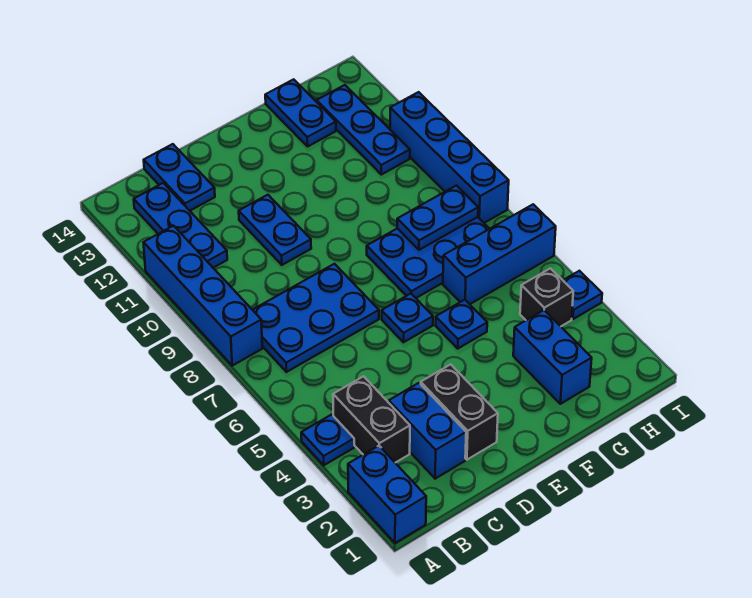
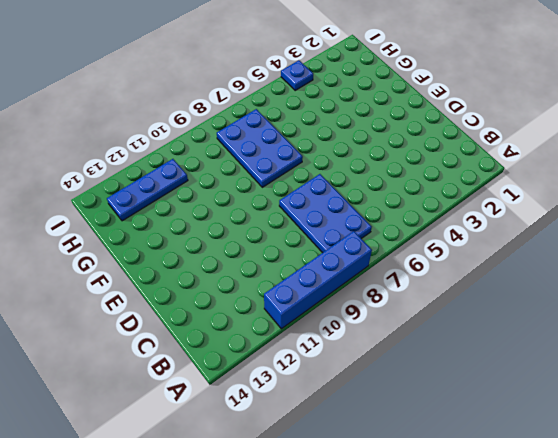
none -> blue 1x2 brick [348,446,426,543]
none -> blue 1x1 plate [301,415,354,465]
none -> black 1x2 brick [333,376,410,463]

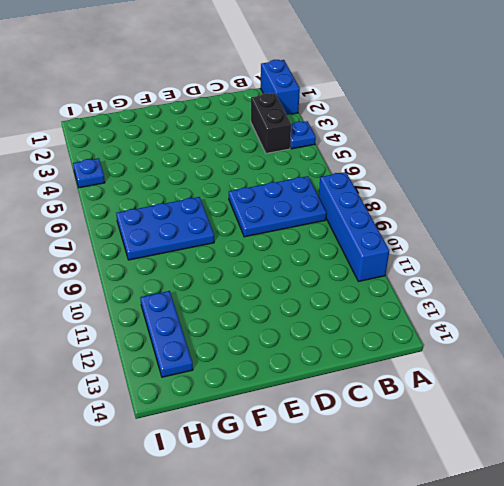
none -> blue 1x3 plate [134,183,227,268]
none -> blue 1x2 brick [389,383,466,479]
none -> blue 1x2 plate [144,144,215,211]

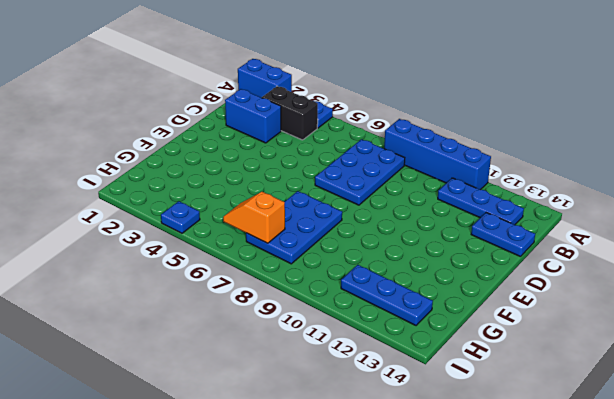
orange 1x2 slope [223,192,285,243] -> none
none -> black 1x2 brick [421,364,498,460]
none -> blue 1x2 plate [239,195,311,265]
none -> blue 1x1 plate [382,294,433,342]

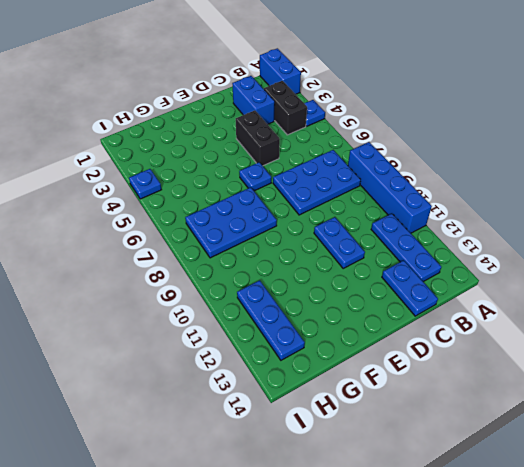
black 1x2 brick [236,110,280,166] -> black 1x2 brick moved to [421,364,498,460]
none -> blue 1x1 plate [435,300,487,348]
none -> blue 1x2 brick [513,310,592,404]
none -> blue 1x3 brick [443,204,556,304]

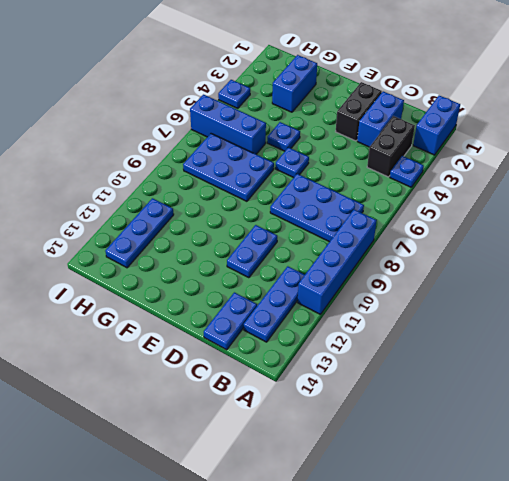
none -> blue 1x2 plate [265,79,336,146]
none -> black 1x1 brick [520,268,573,326]
none -> blue 1x4 brick [390,92,509,223]

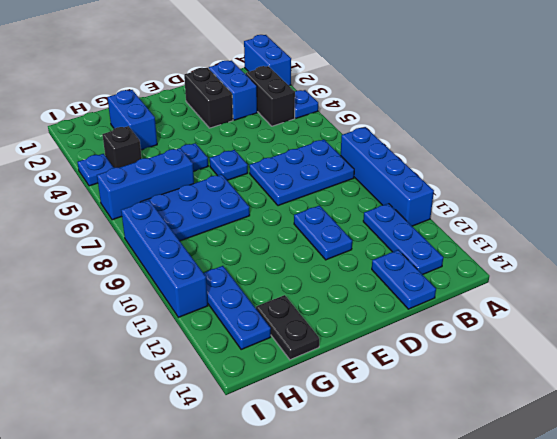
black 1x2 plate [256,295,319,360] -> blue 1x2 plate [265,79,336,146]
none -> blue 1x2 plate [397,186,478,250]

